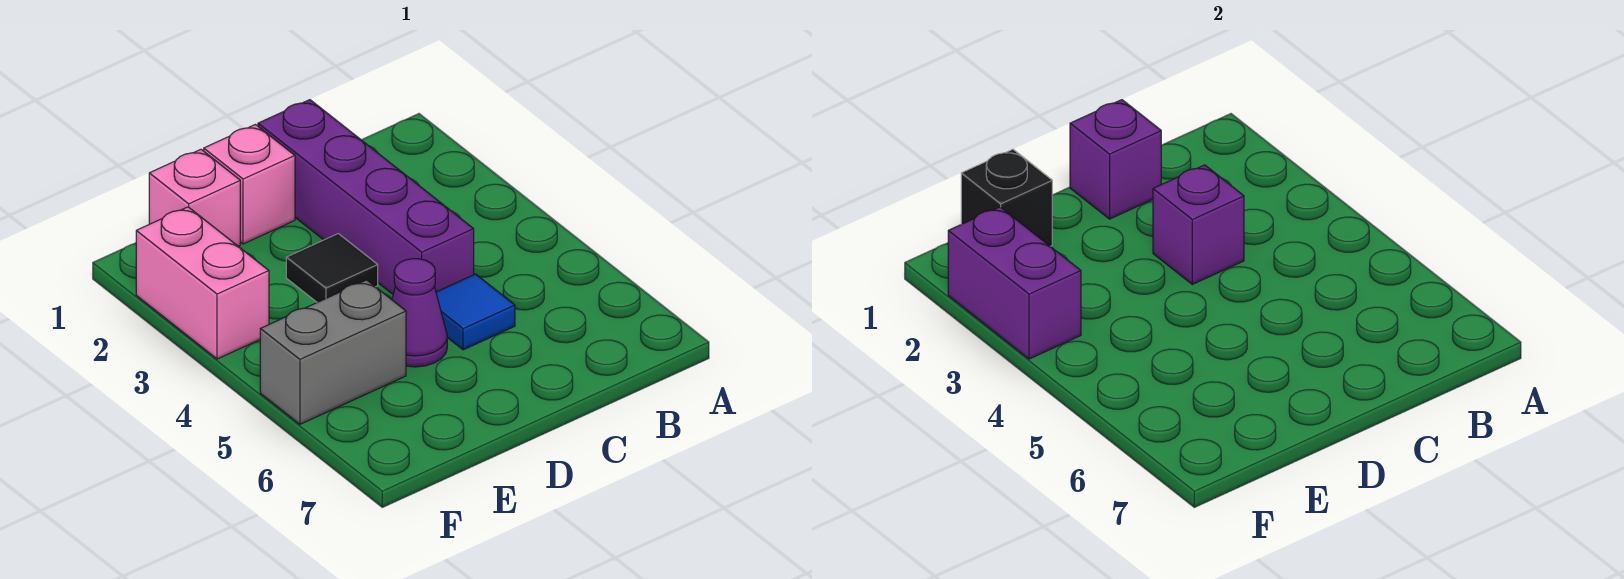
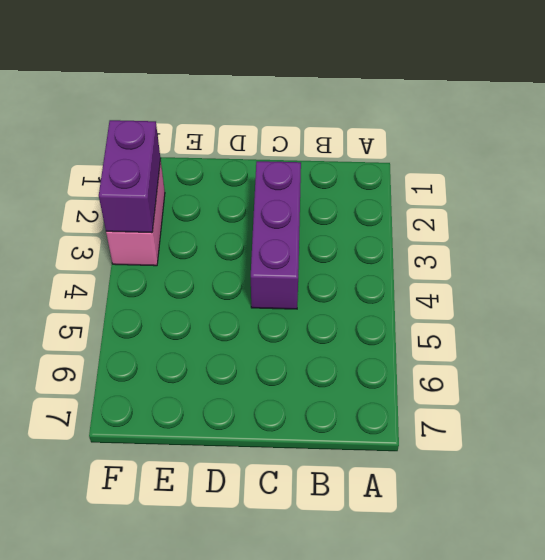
purple 1x3 brick [251,161,301,309] -> purple 1x4 brick [258,100,474,294]
none -> blue 1x1 tile [436,274,515,350]
none -> pink 1x1 brick [204,125,295,244]
none -> black 1x1 tile [286,234,378,302]

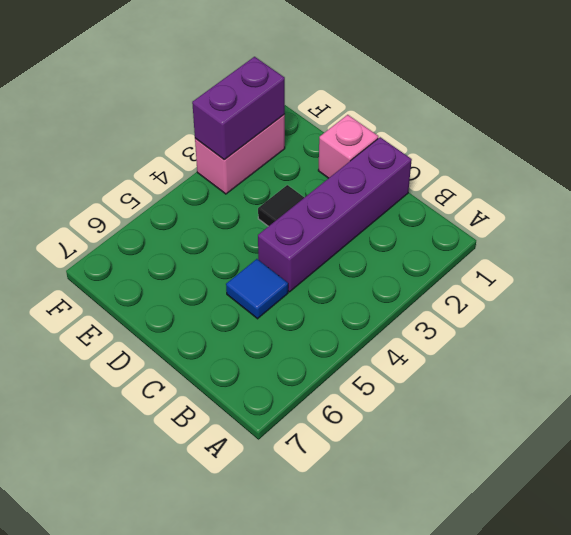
none -> purple 1x1 cone [392,259,447,367]
none -> pink 1x1 brick [149,149,240,246]
none -> grey 1x2 brick [260,280,406,424]

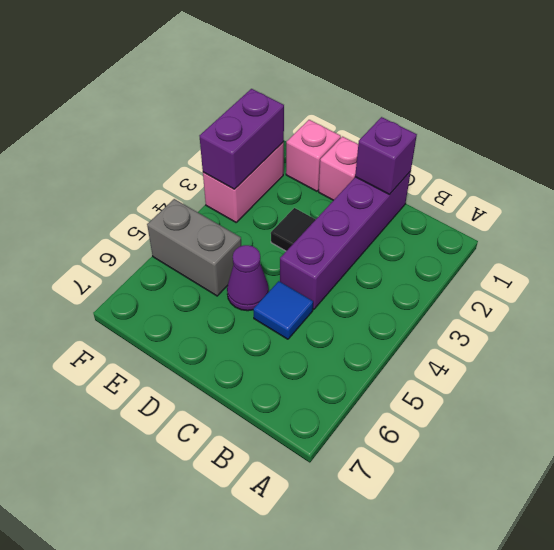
none -> purple 1x1 brick [1153,165,1244,284]
none -> black 1x1 brick [961,149,1052,246]

